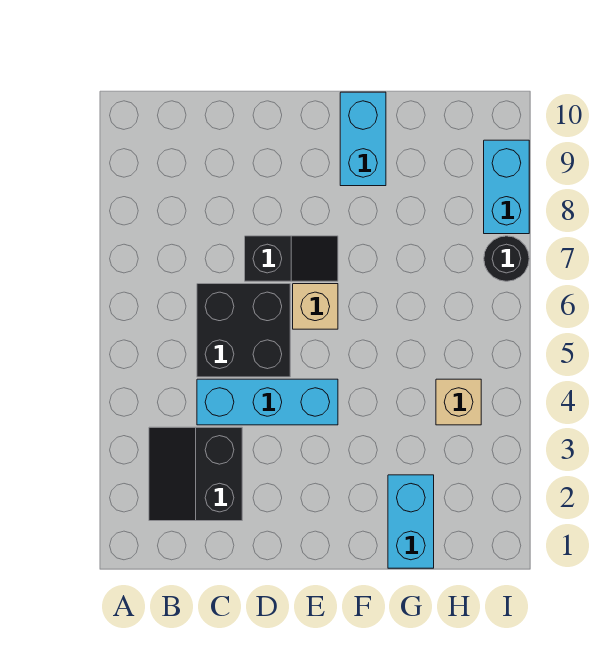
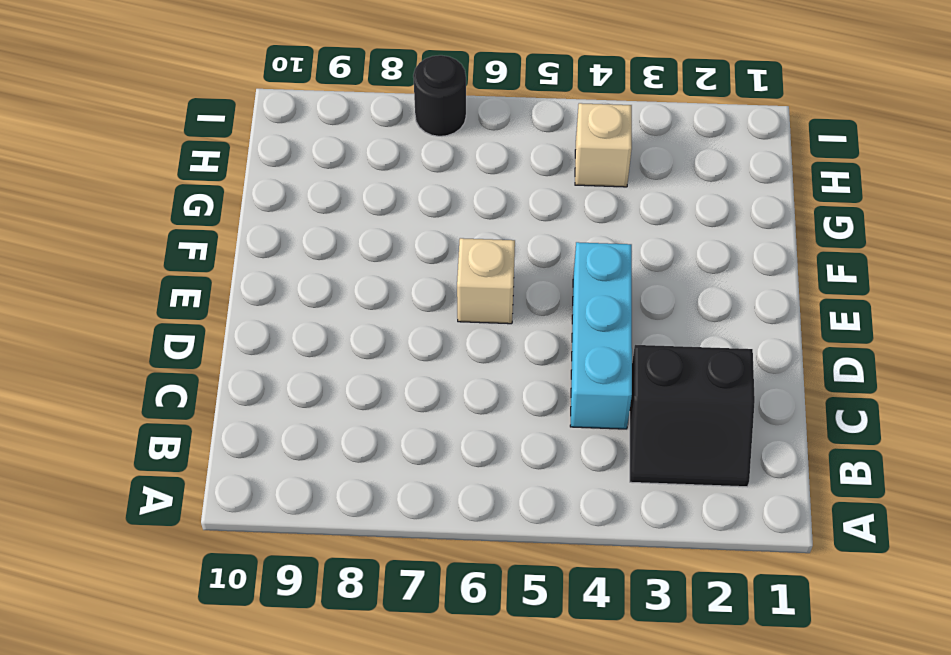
none -> black 2x2 brick [197,284,290,377]
none -> black 1x2 slope [245,236,338,281]

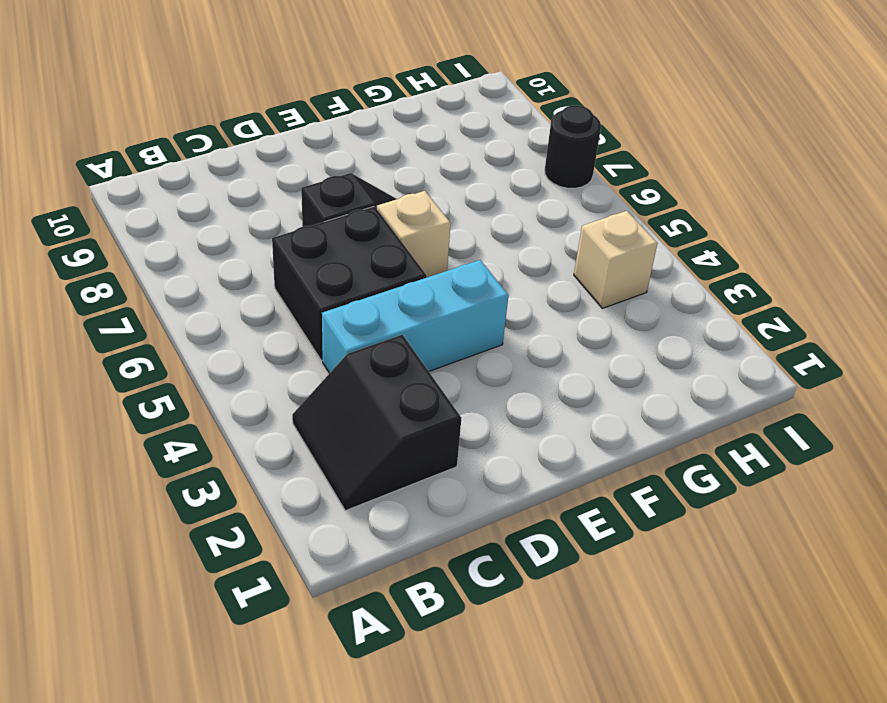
none -> cyan 1x2 brick [340,92,386,186]
none -> cyan 1x2 brick [388,475,434,568]

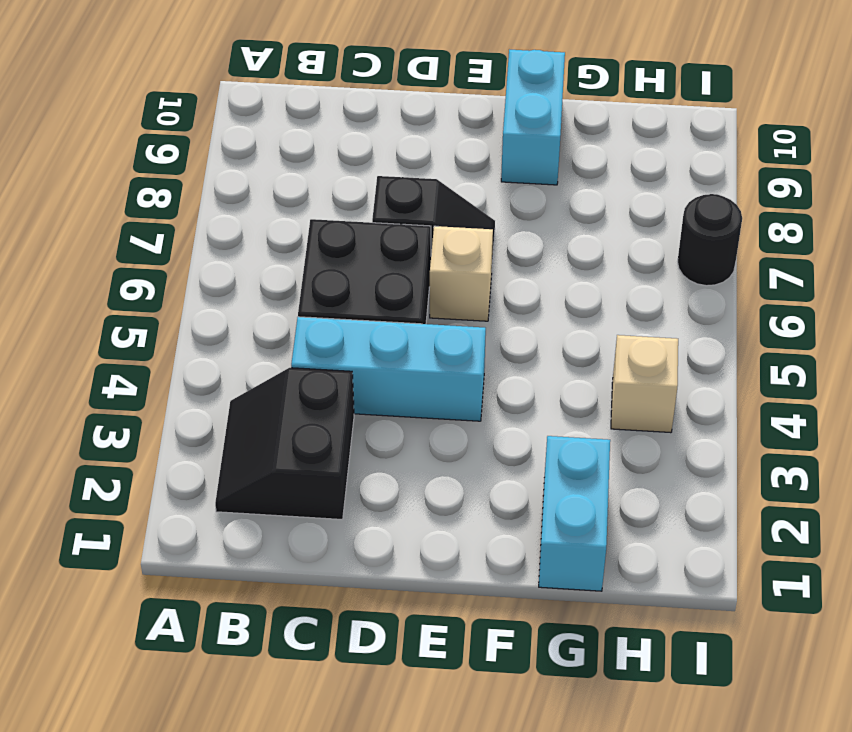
none -> cyan 1x2 brick [484,140,529,234]

